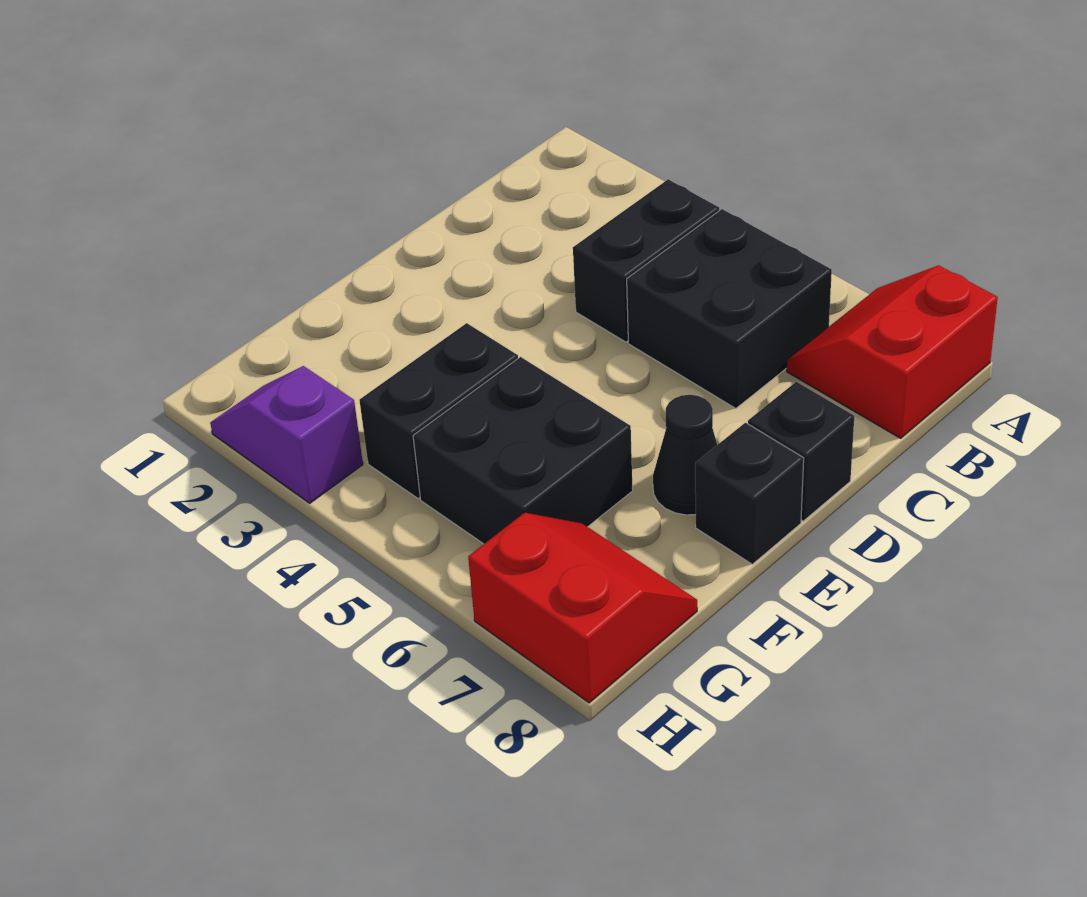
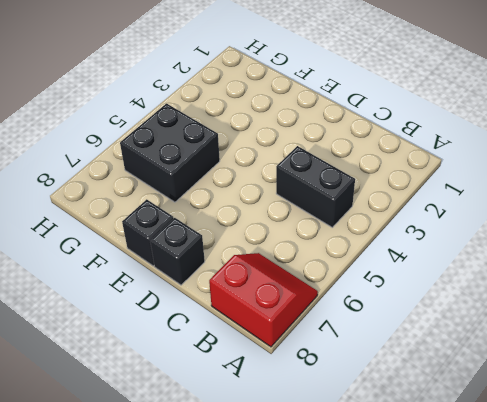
none -> black 2x2 brick [627,209,832,408]
none -> black 1x1 cone [653,395,717,515]

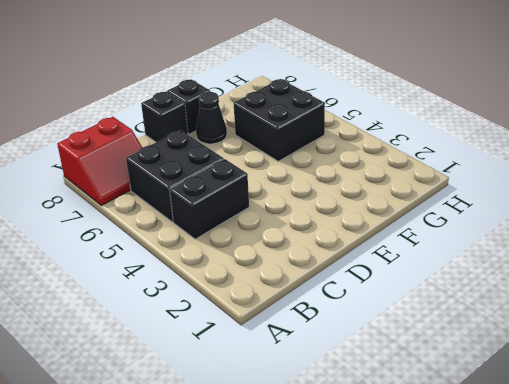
none -> black 1x2 brick [359,323,518,498]
none -> red 2x2 slope [468,512,697,703]

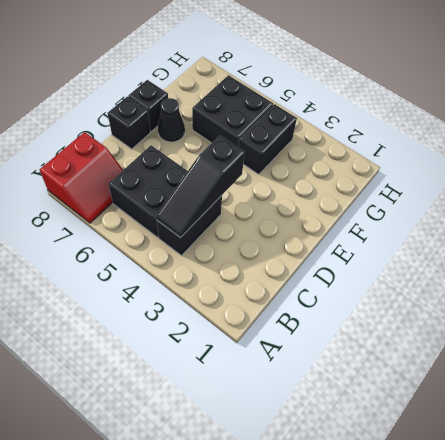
black 1x3 slope [156,136,245,238] -> none
none -> red 2x2 slope [468,512,697,703]
none -> purple 1x2 slope [210,366,363,503]

